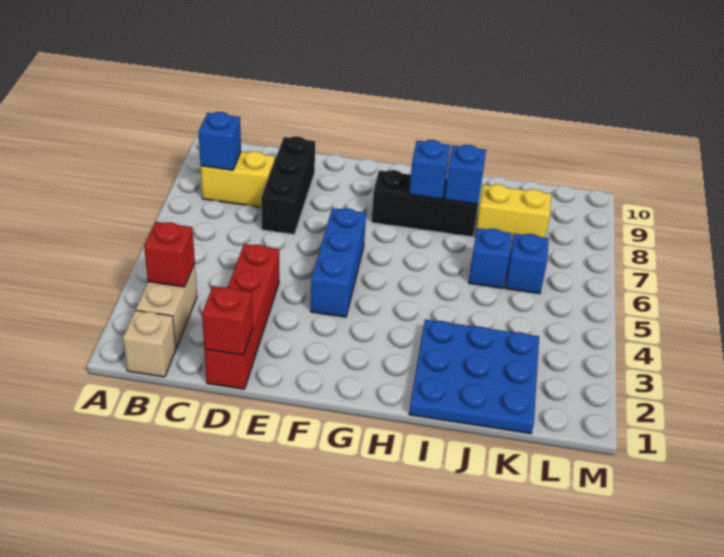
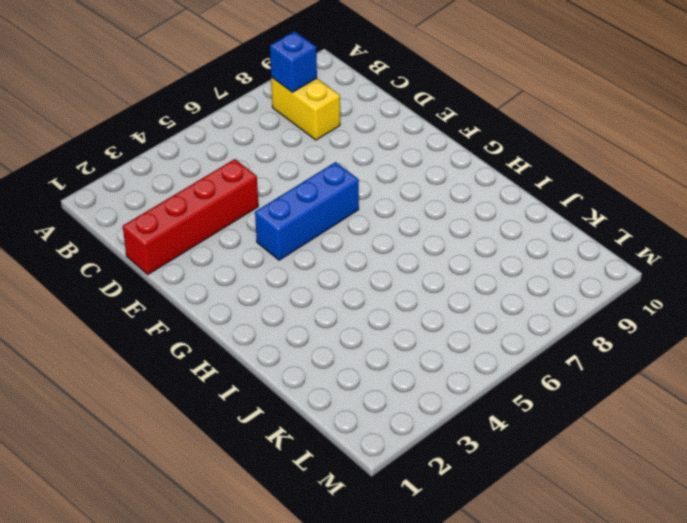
none -> tan 1x1 brick [123,310,176,377]
none -> tan 1x2 brick [136,263,197,348]
none -> black 1x3 brick [261,136,315,235]

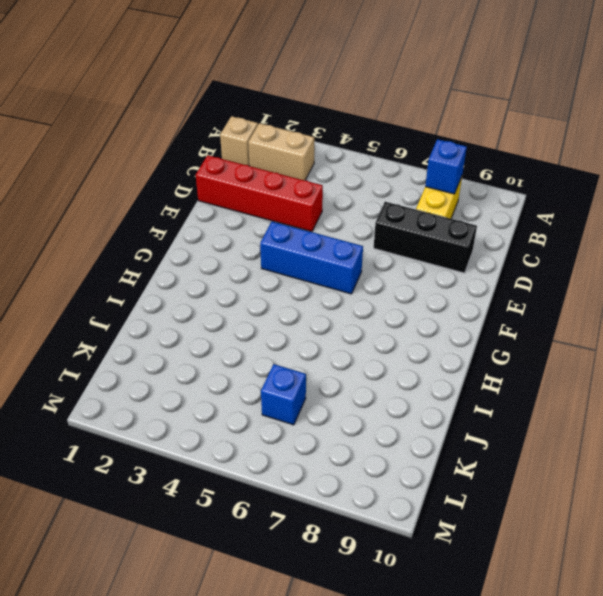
none -> black 1x3 brick [372,170,478,237]
none -> blue 3x3 plate [409,319,539,434]
none -> blue 1x1 brick [469,228,512,288]

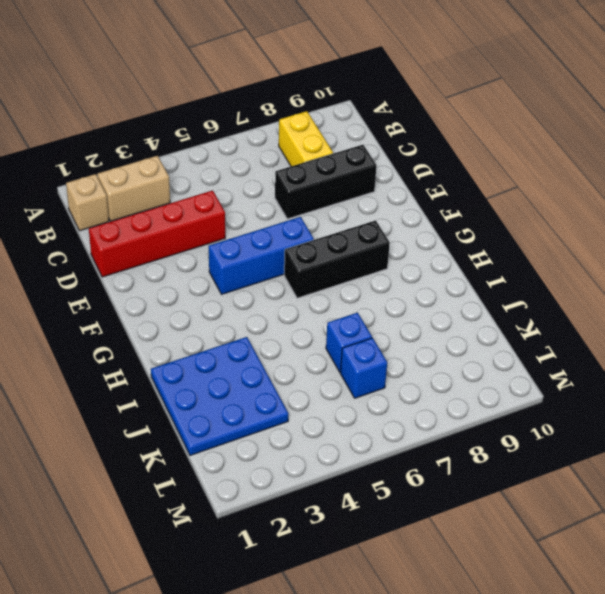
black 1x3 brick [284,220,390,298] -> black 1x3 brick turned to [372,170,478,237]
none -> yellow 1x2 brick [475,184,551,242]
none -> red 1x1 brick [144,222,195,287]
none -> blue 1x1 brick [199,112,241,170]

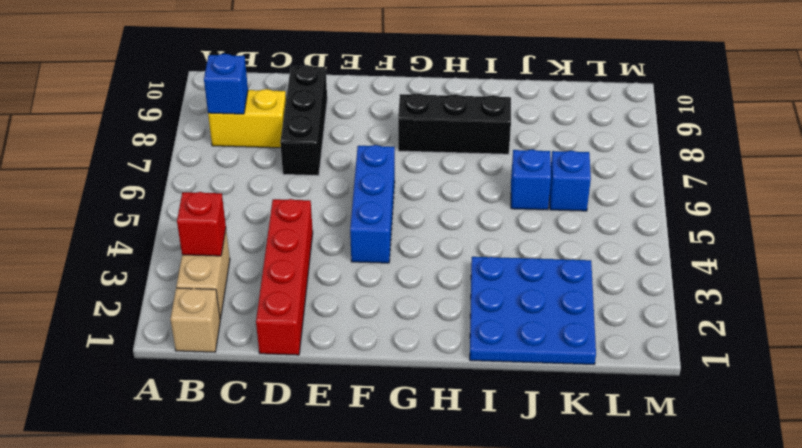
none -> yellow 1x2 brick [475,184,551,242]
none -> red 1x1 brick [202,286,253,355]
none -> blue 1x1 brick [409,140,450,199]

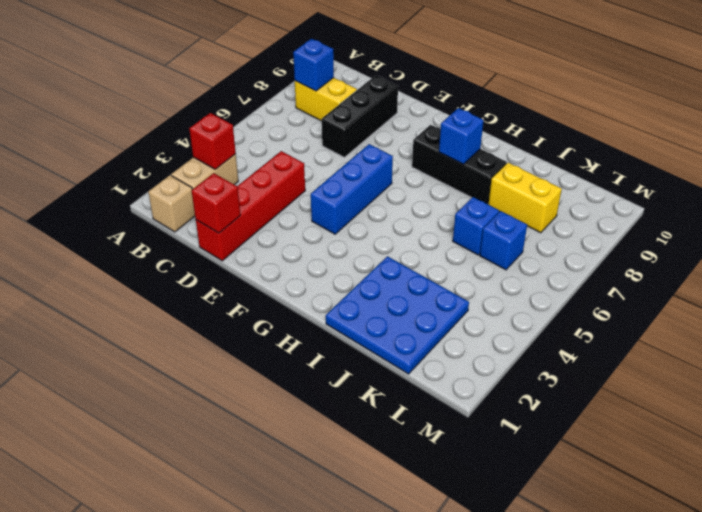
none -> blue 1x1 brick [445,145,486,204]

